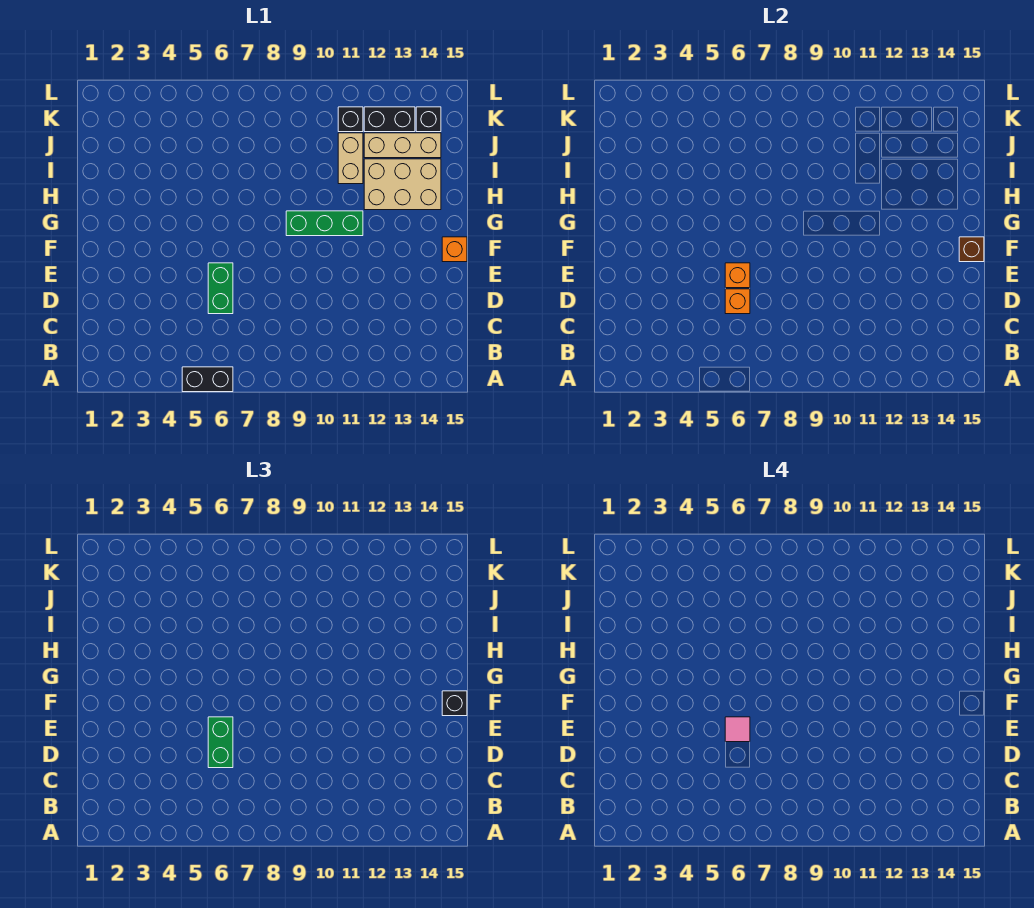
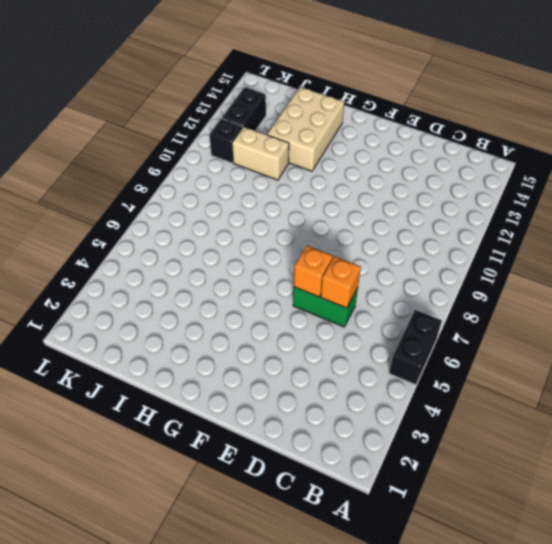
none -> orange 1x1 brick [442,237,467,262]
none -> green 1x3 brick [286,211,363,236]
none -> tan 1x3 brick [364,133,441,158]

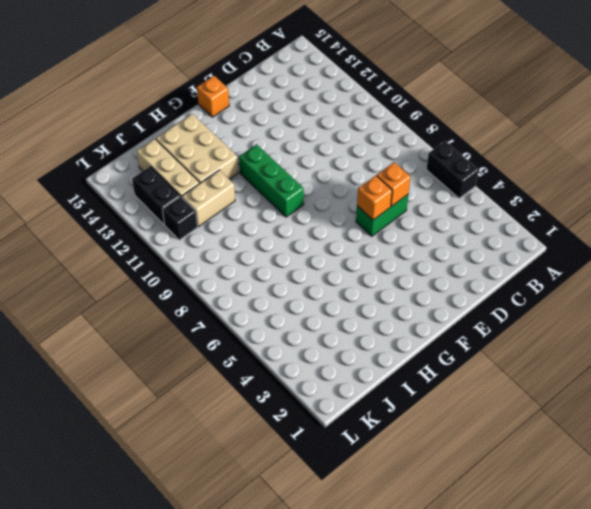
none -> black 1x1 brick [416,107,441,132]
none -> brown 1x1 brick [959,237,984,262]
none -> green 1x2 brick [208,717,233,768]

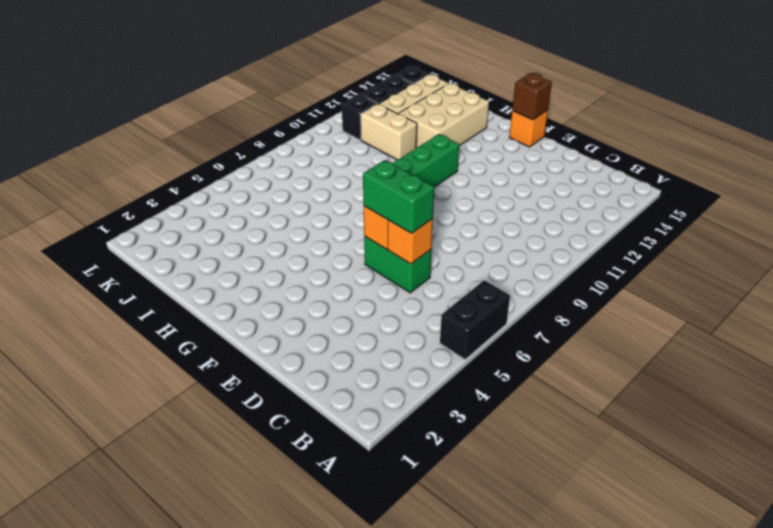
none -> black 1x1 brick [442,691,467,716]
none -> pink 1x1 tile [725,717,750,742]

